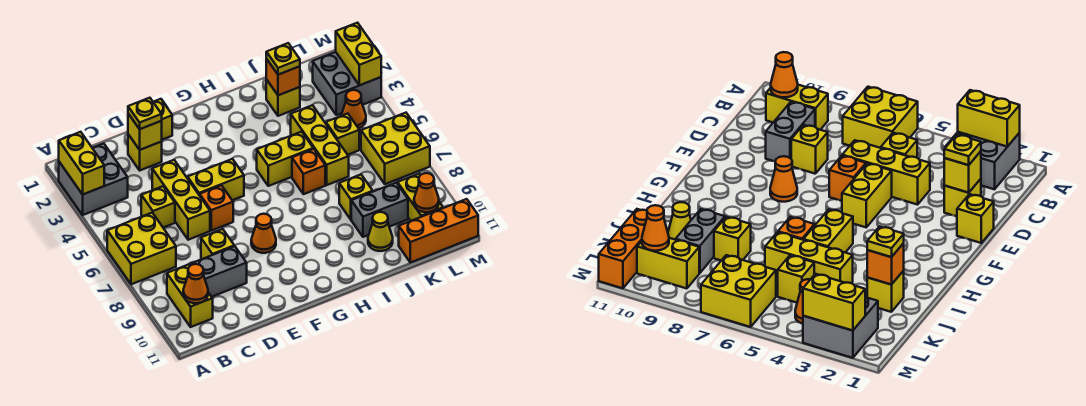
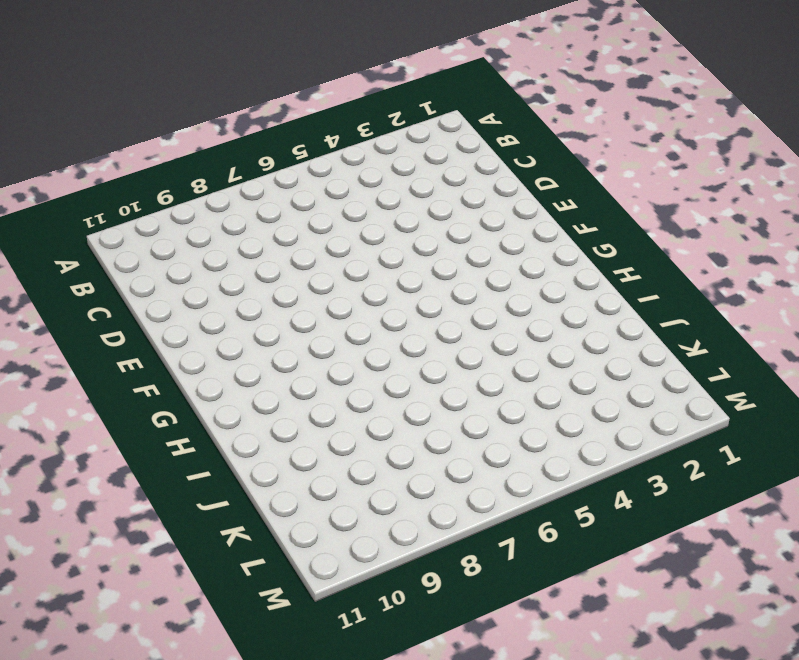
none -> grey 2x2 brick [59,143,128,215]
none -> yellow 2x2 brick [107,213,176,284]
none -> yellow 1x2 brick [167,264,213,327]
none -> yellow 1x1 brick [141,186,175,228]

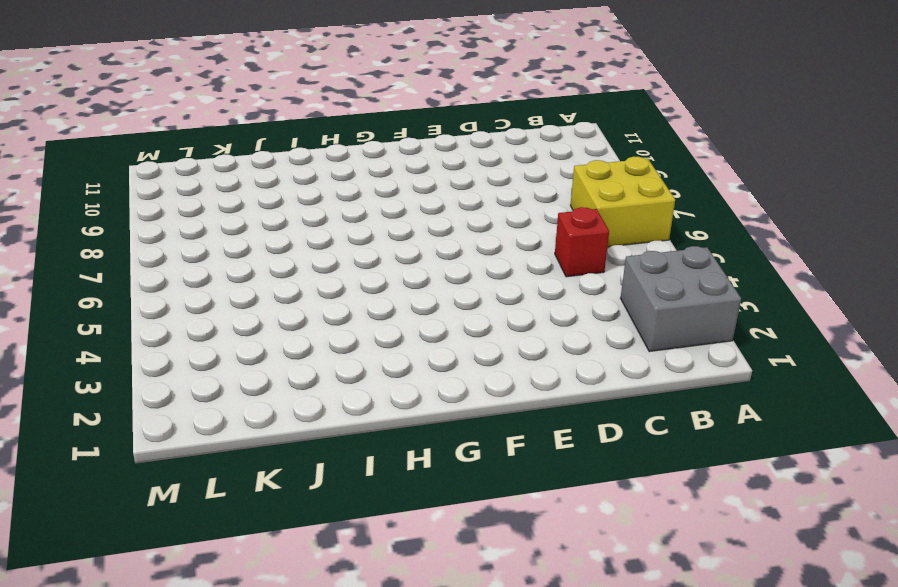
red 1x1 brick [555,207,609,277] -> yellow 1x1 brick [141,186,175,228]
none -> yellow 1x2 brick [167,264,213,327]
none -> grey 1x2 brick [190,246,247,297]
none -> yellow 1x1 brick [128,134,162,170]
none -> yellow 1x3 brick [152,160,210,240]

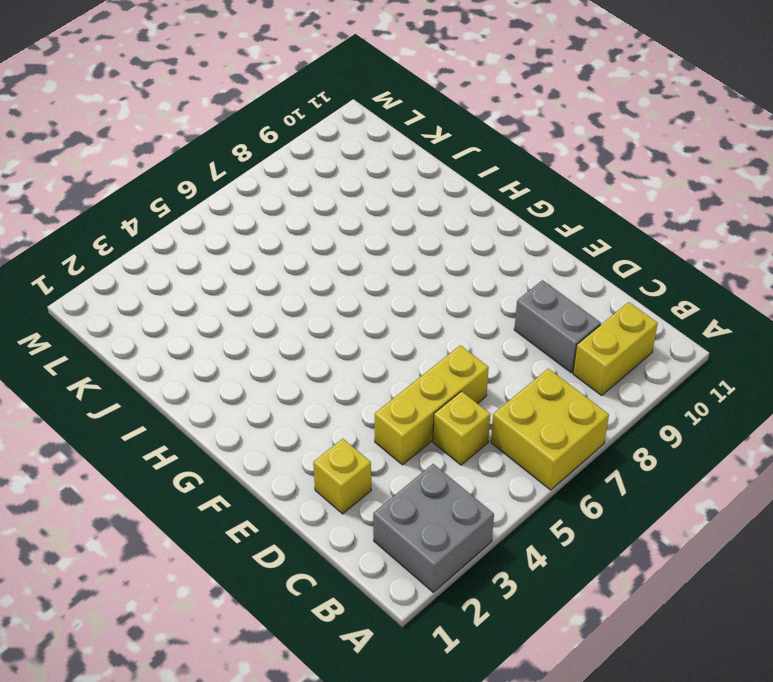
none -> yellow 1x1 brick [201,229,234,259]
none -> yellow 1x1 brick [154,99,172,140]
none -> yellow 1x2 brick [188,159,244,200]
none -> orange 1x1 brick [200,185,233,231]

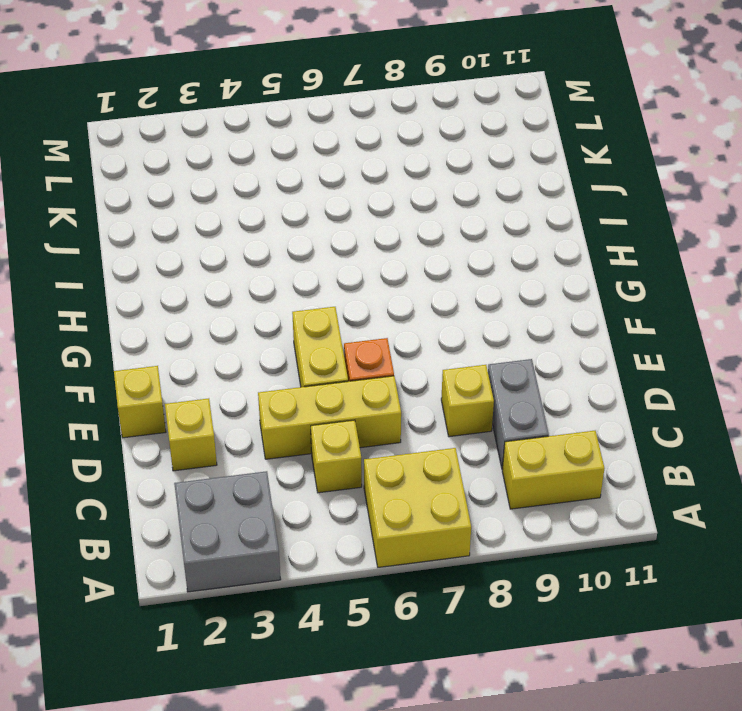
none -> orange 1x1 cone [251,214,276,253]
none -> yellow 1x2 brick [257,132,313,186]
none -> orange 1x1 brick [292,149,325,194]
none -> yellow 1x1 brick [266,80,300,116]

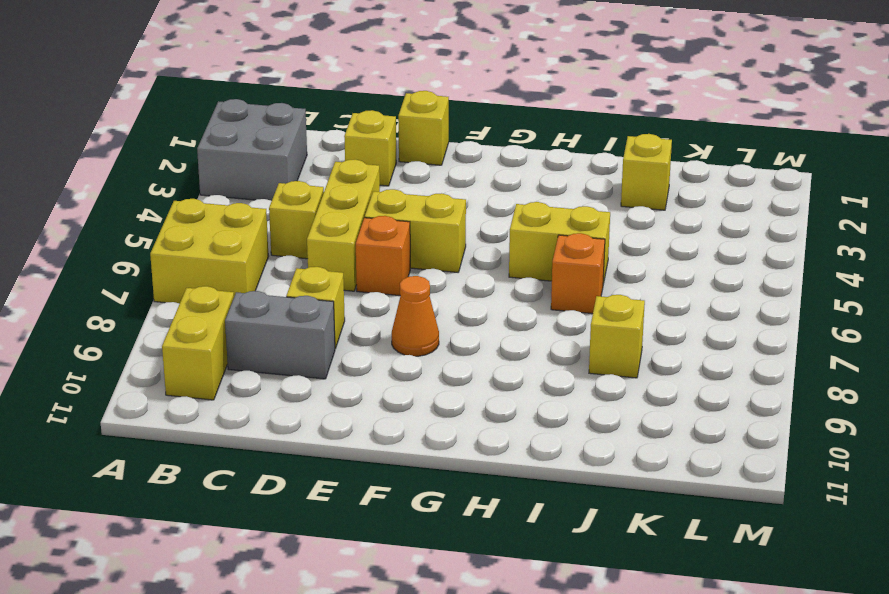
none -> yellow 1x3 brick [291,105,349,185]
none -> grey 1x2 brick [351,183,408,237]
none -> yellow 1x1 cone [368,212,393,251]
none -> yellow 1x1 brick [326,113,359,155]

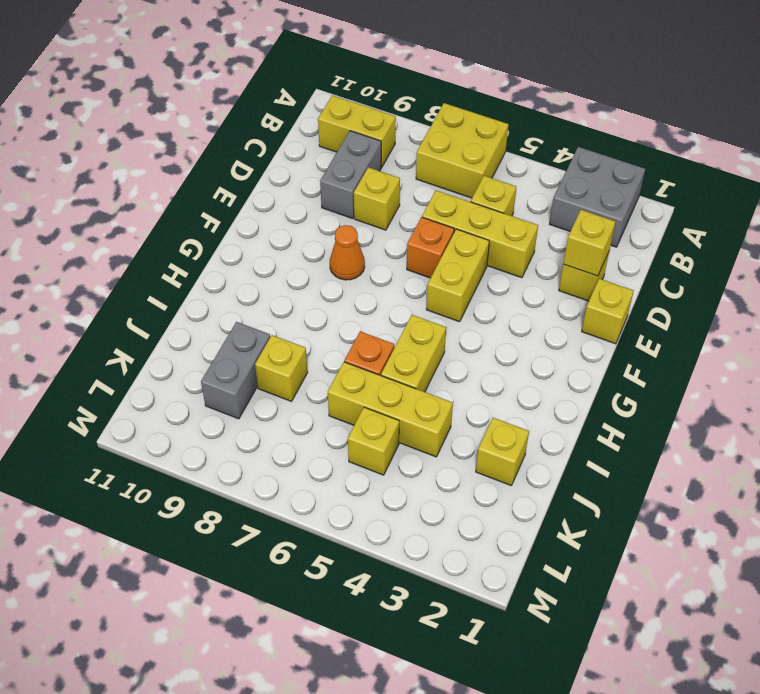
none -> yellow 1x1 cone [368,212,393,251]
none -> orange 1x3 brick [399,199,478,262]
none -> grey 2x2 brick [313,52,381,115]
none -> orange 1x1 cone [341,90,366,128]

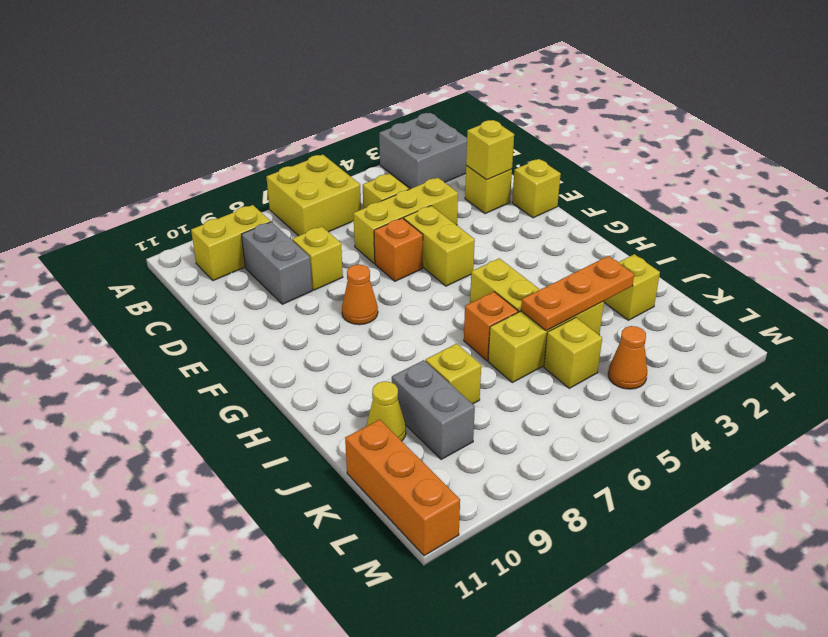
orange 1x3 plate [521,256,634,331] -> none
none -> grey 2x2 brick [313,52,381,115]
none -> yellow 2x2 brick [361,113,430,184]
none -> yellow 1x2 brick [398,174,443,221]
none -> yellow 1x2 brick [59,132,104,194]

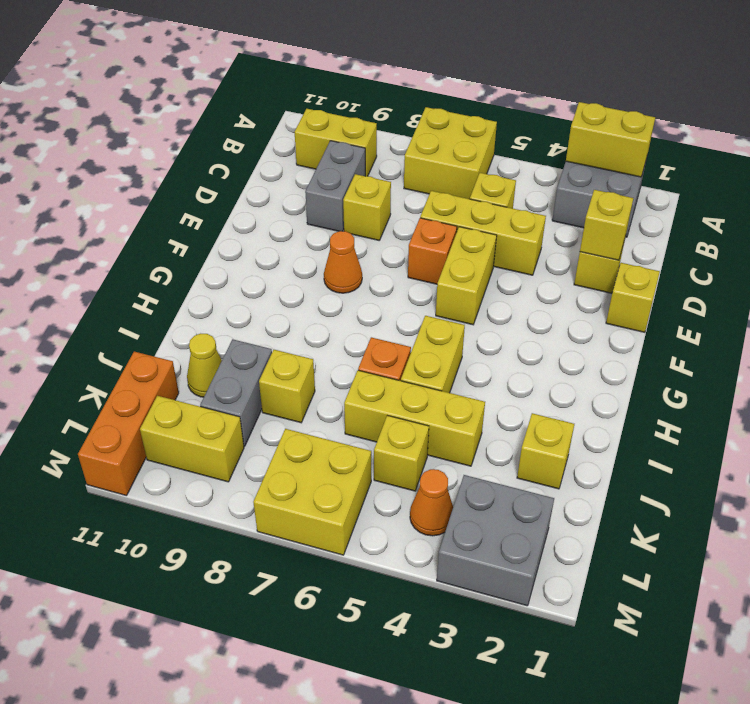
none -> orange 1x1 cone [183,264,208,303]
none -> orange 1x1 brick [266,59,300,95]
none -> orange 1x1 cone [414,173,439,212]
none -> yellow 1x2 brick [336,23,381,85]

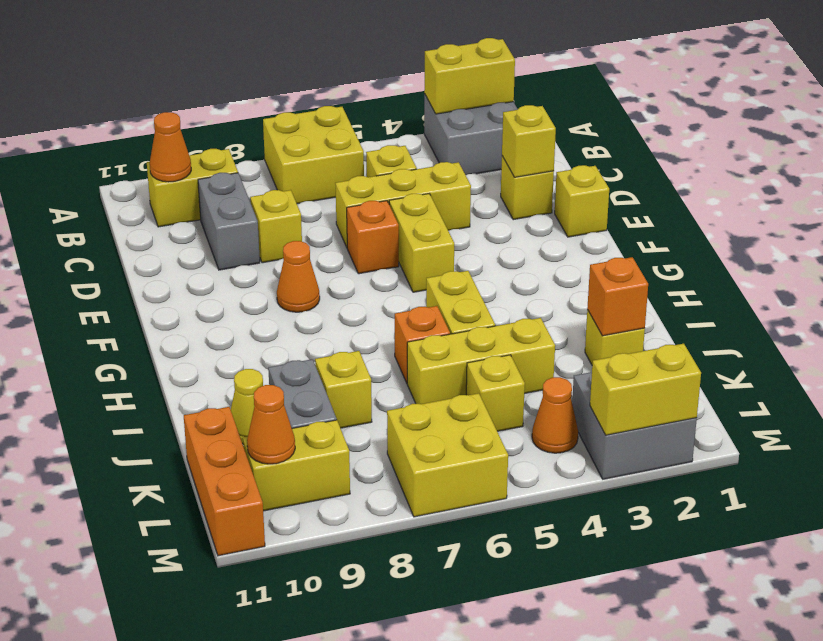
none -> yellow 1x1 plate [128,98,162,129]
none -> yellow 1x1 plate [266,43,300,75]

